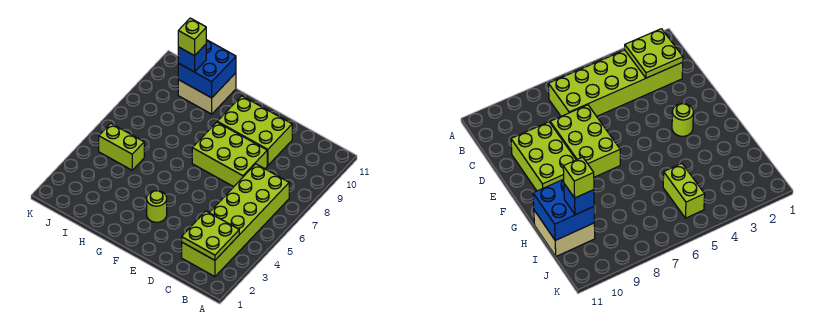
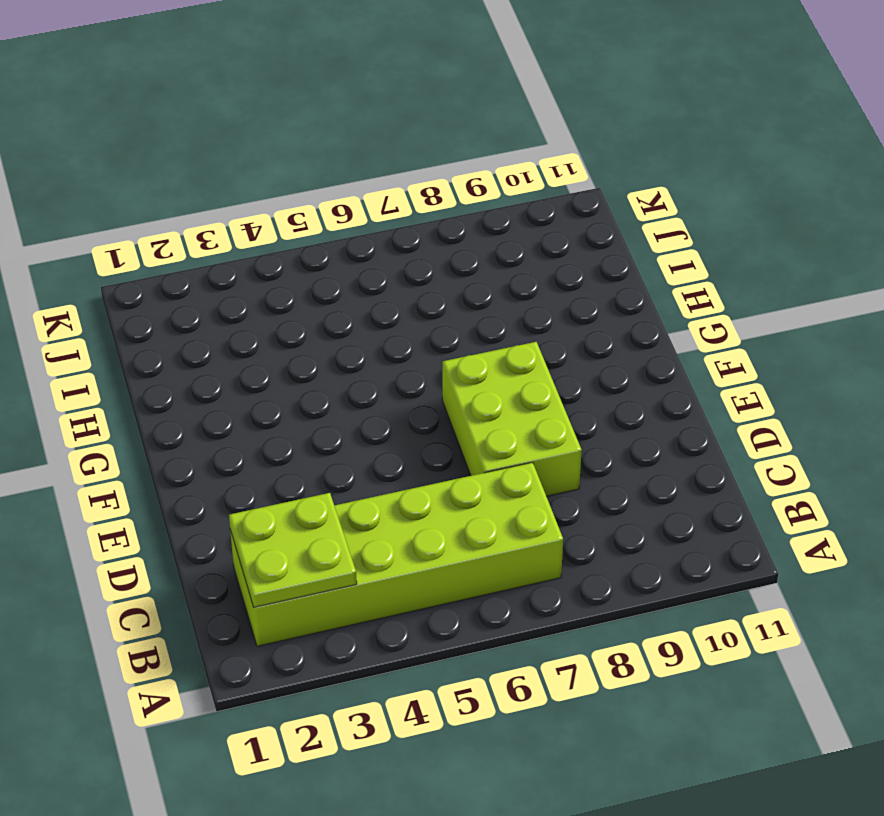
none -> lime 2x3 brick [217,96,292,165]
none -> lime 1x1 round brick [147,191,167,222]

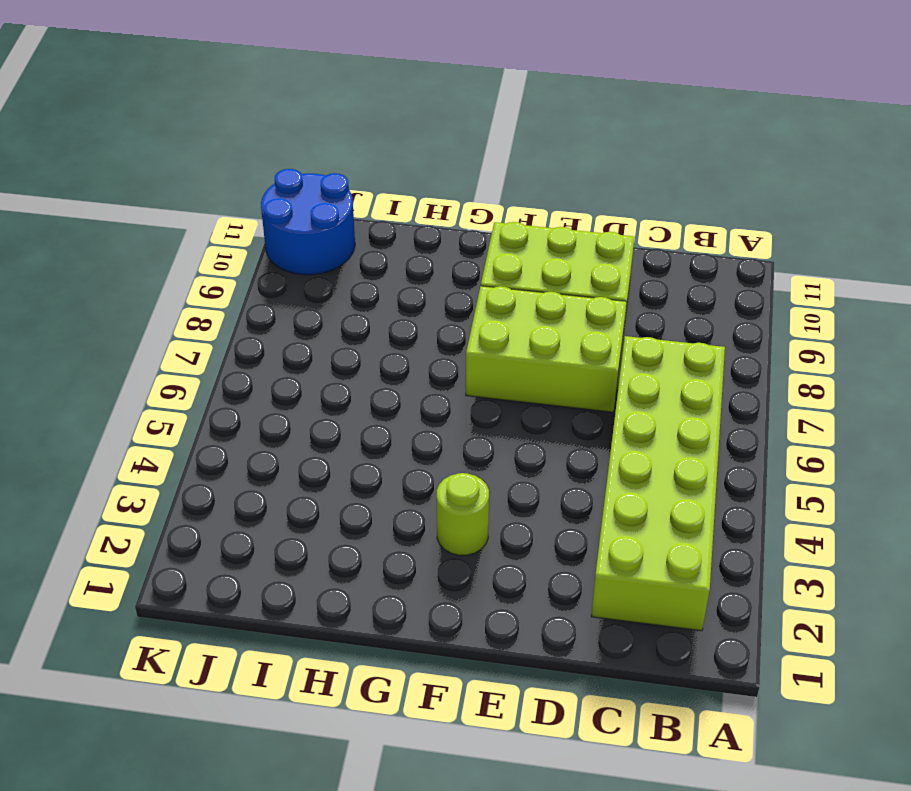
blue 2x2 round brick [261,169,355,275] -> none
none -> tan 2x2 brick [178,73,236,114]
none -> lime 1x2 brick [99,123,144,170]

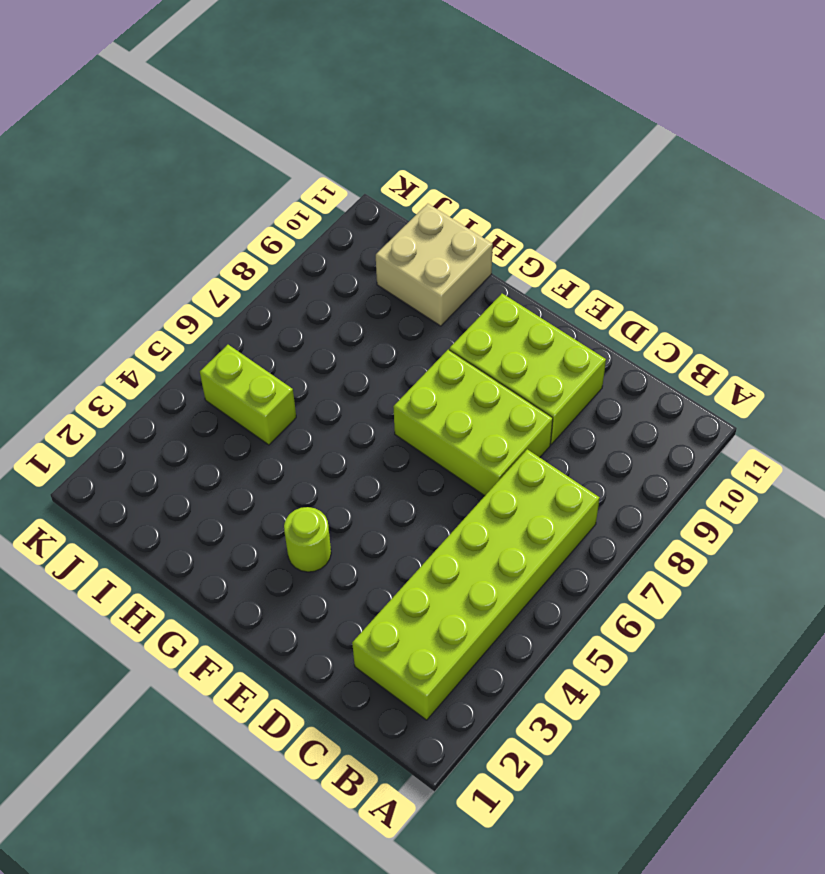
none -> lime 2x2 plate [182,211,239,260]
none -> blue 2x2 brick [178,40,236,98]

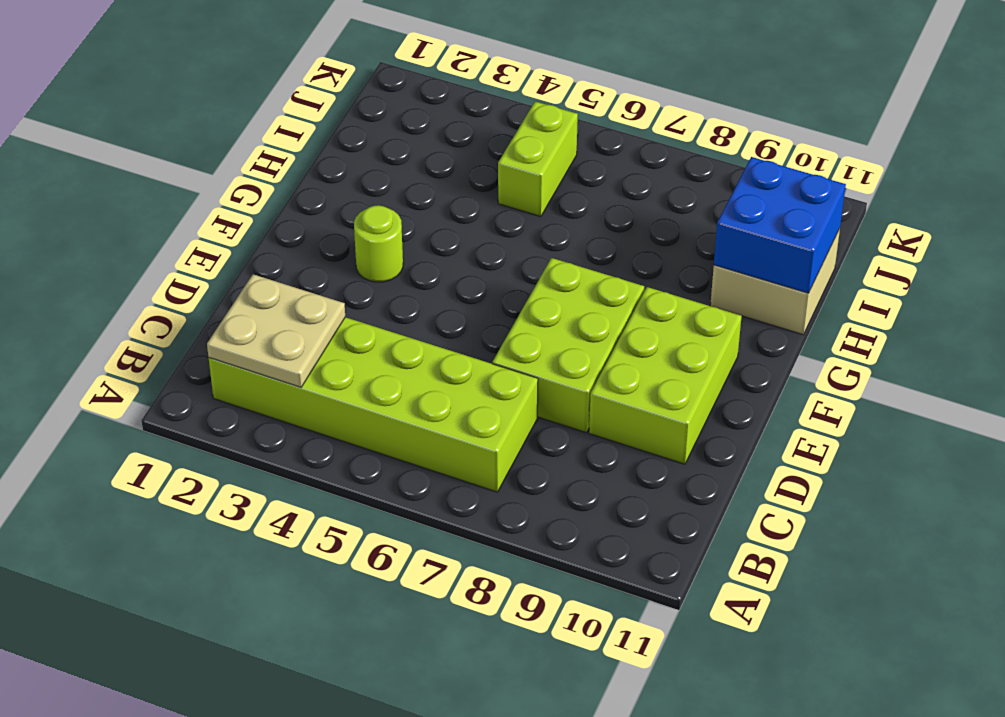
tan 2x2 plate [207,274,345,387] -> lime 2x2 plate [182,211,239,260]
none -> blue 1x1 brick [178,44,206,72]
none -> lime 1x1 brick [178,18,206,56]

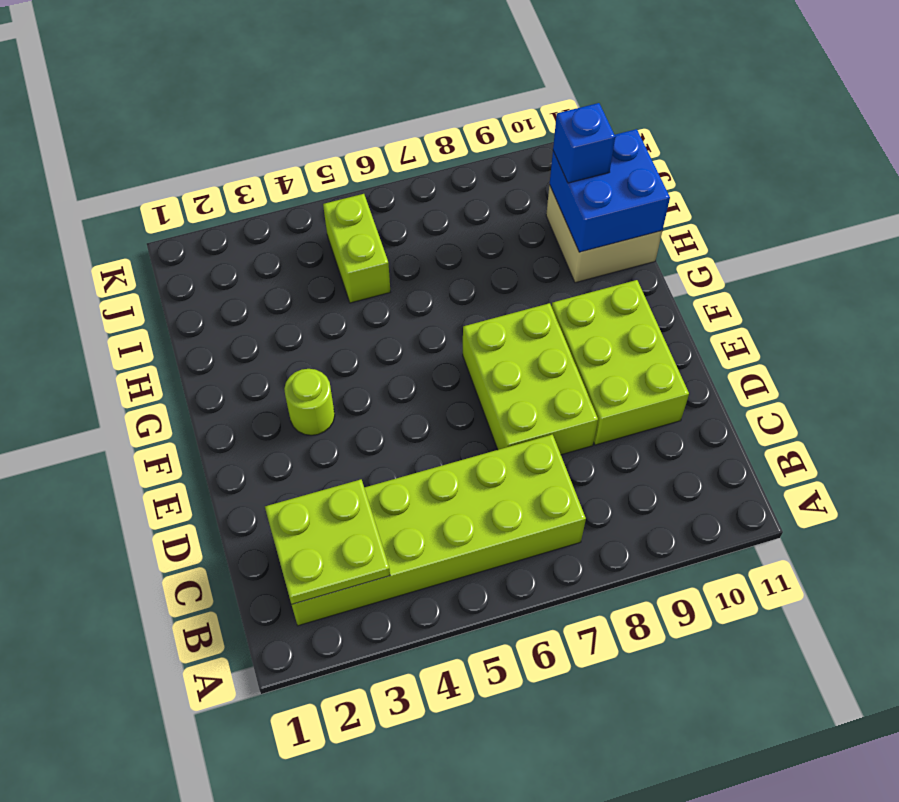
none -> lime 1x1 brick [178,18,206,56]

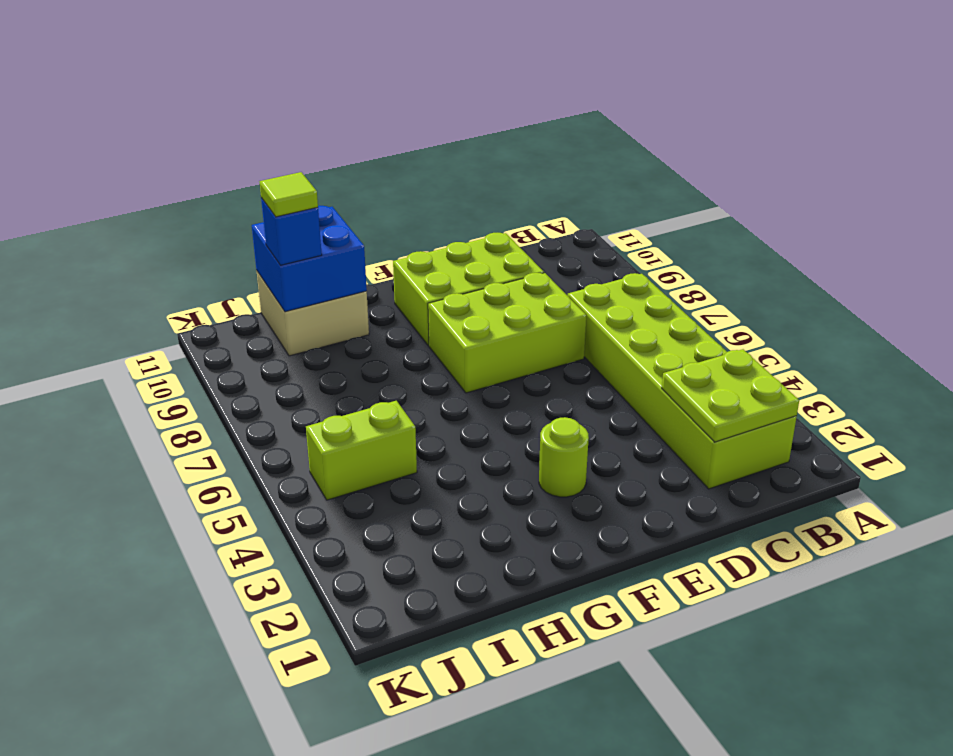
lime 1x1 tile [260,172,318,217] -> lime 1x1 brick [178,18,206,56]

